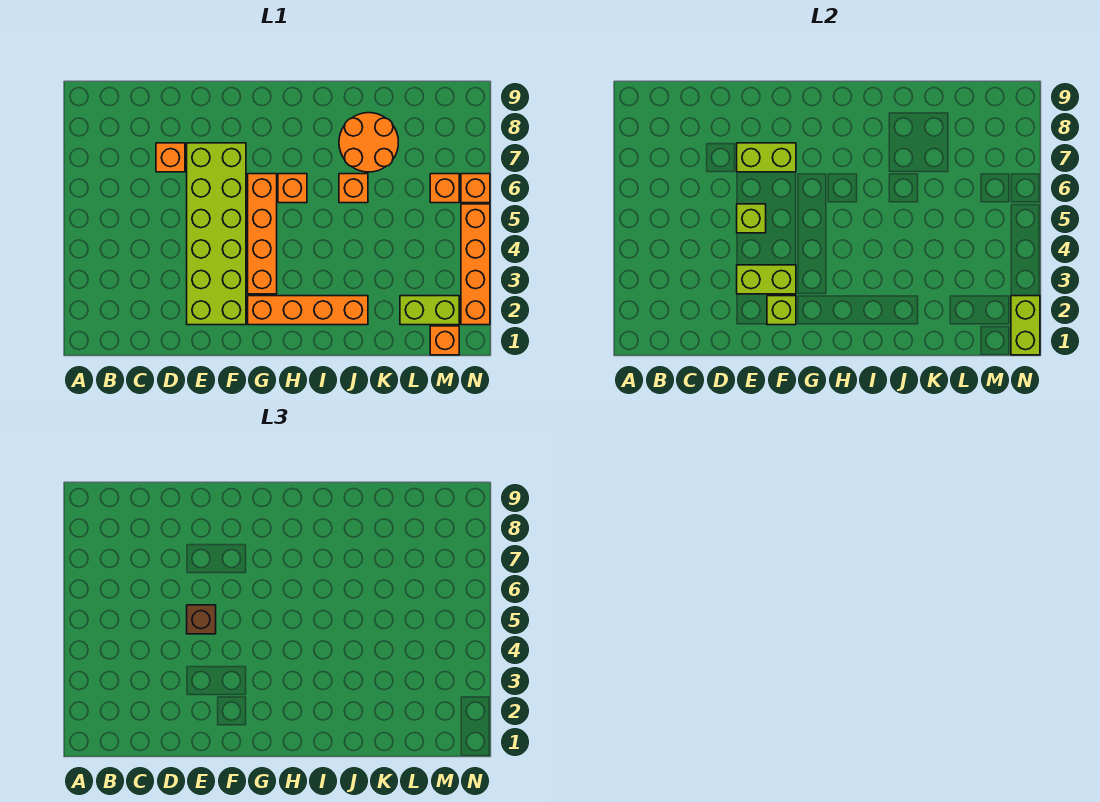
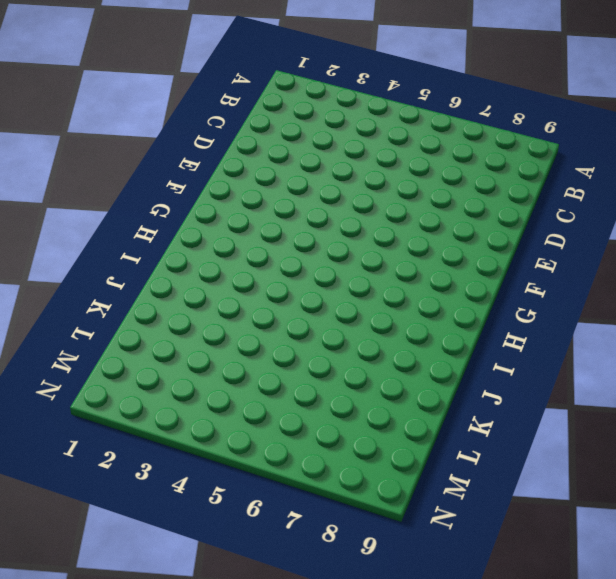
none -> orange 1x1 brick [156,143,185,172]
none -> lime 2x6 brick [187,143,246,325]
none -> orange 1x4 brick [248,296,368,325]

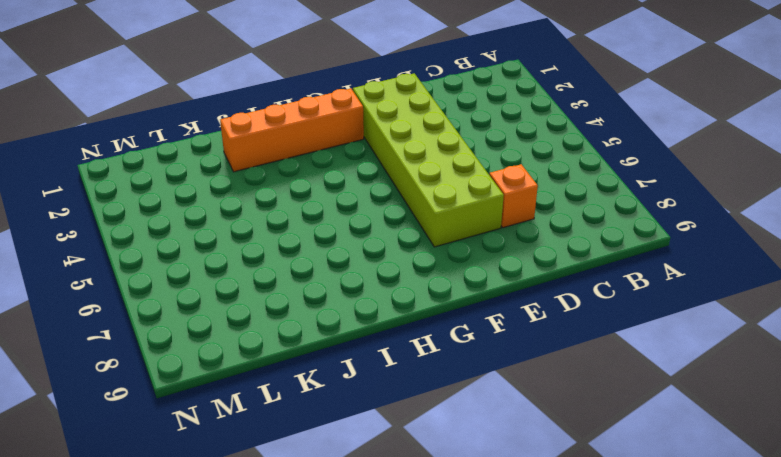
none -> orange 1x4 brick [248,174,277,294]
none -> orange 1x1 brick [278,174,307,203]
none -> orange 1x1 brick [339,174,368,203]

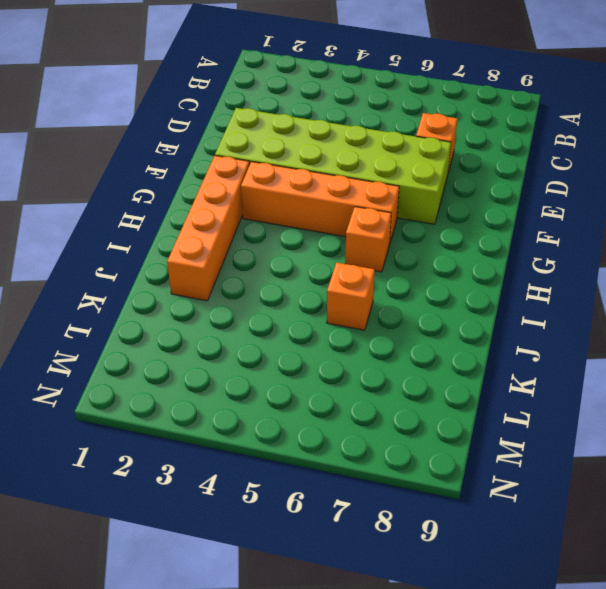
none -> orange 2x2 round brick [339,113,398,172]
none -> lime 1x2 brick [400,296,459,325]
none -> orange 1x1 brick [430,326,459,355]

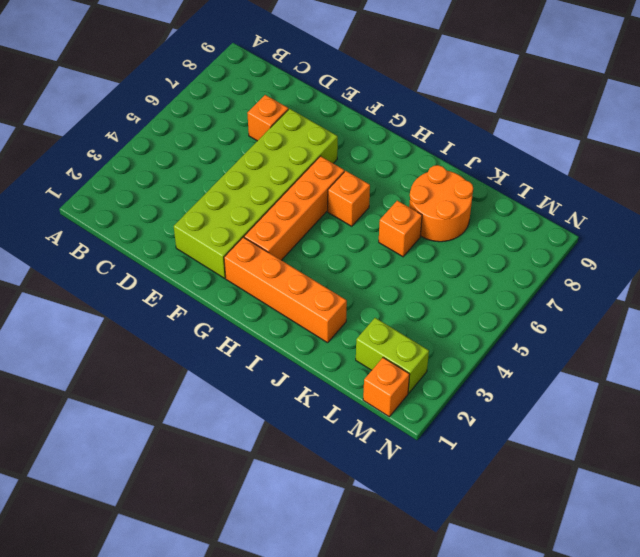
none -> orange 1x1 brick [430,174,459,203]
none -> orange 1x4 brick [461,204,490,325]
none -> orange 1x1 brick [461,174,490,203]

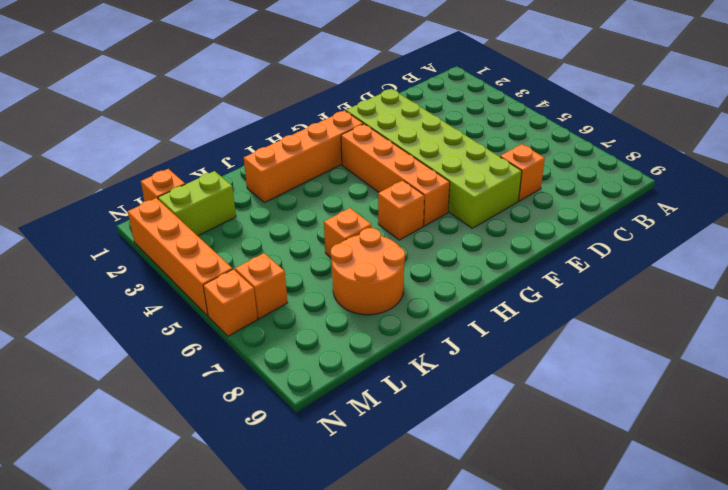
none -> lime 1x2 brick [737,265,796,294]
none -> lime 1x1 brick [737,204,766,233]
none -> lime 1x2 brick [737,143,796,172]

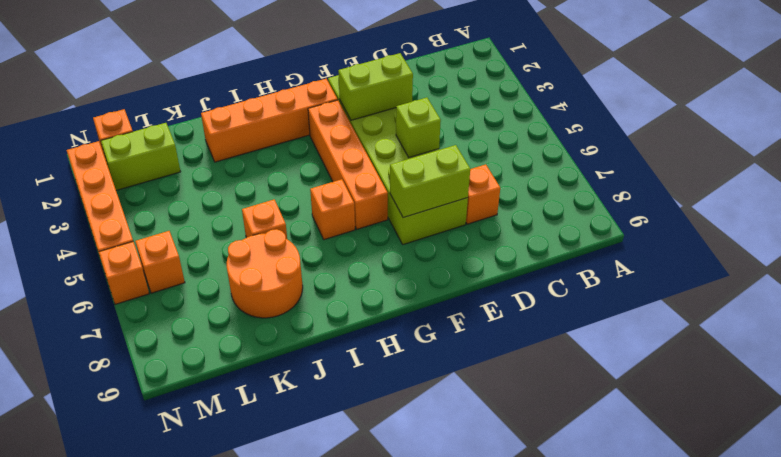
none -> lime 1x1 brick [767,296,796,325]
none -> lime 1x2 brick [1011,296,1040,355]
none -> brown 1x1 brick [187,605,216,634]

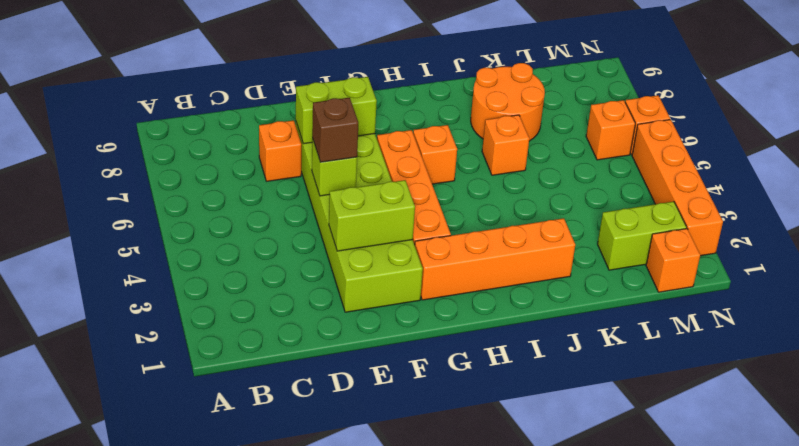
none -> lime 1x1 brick [767,296,796,325]
none -> lime 1x2 brick [1011,296,1040,355]

